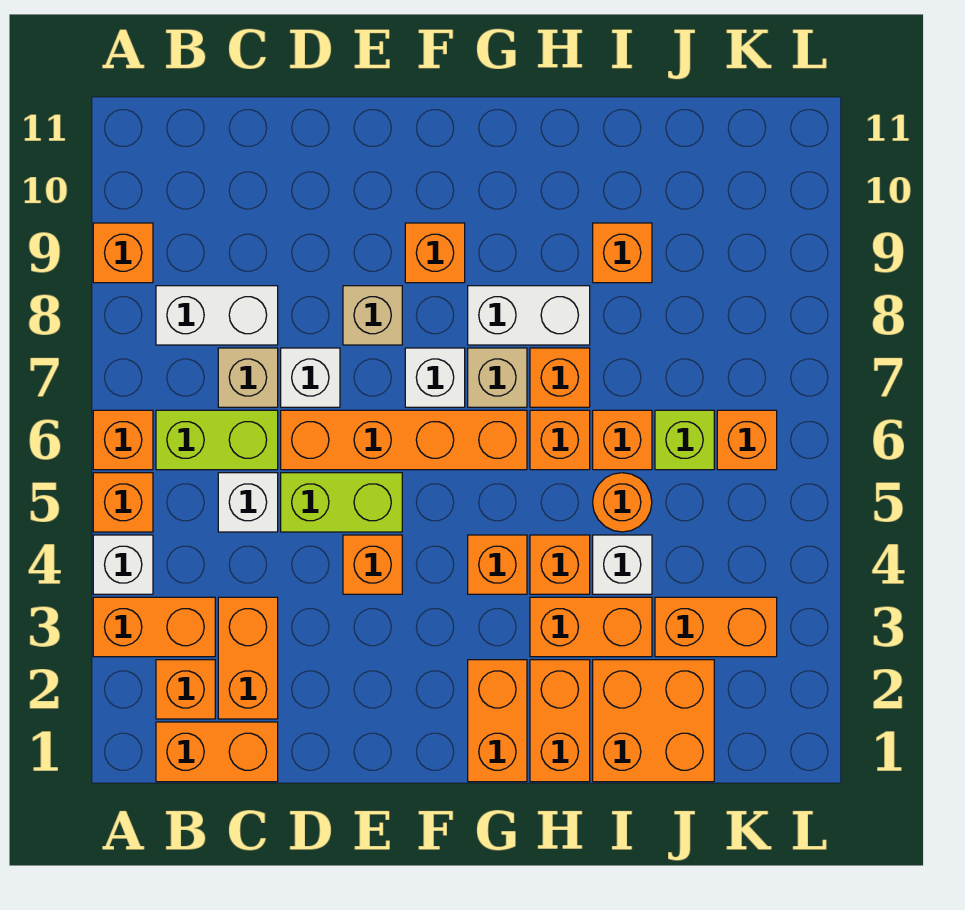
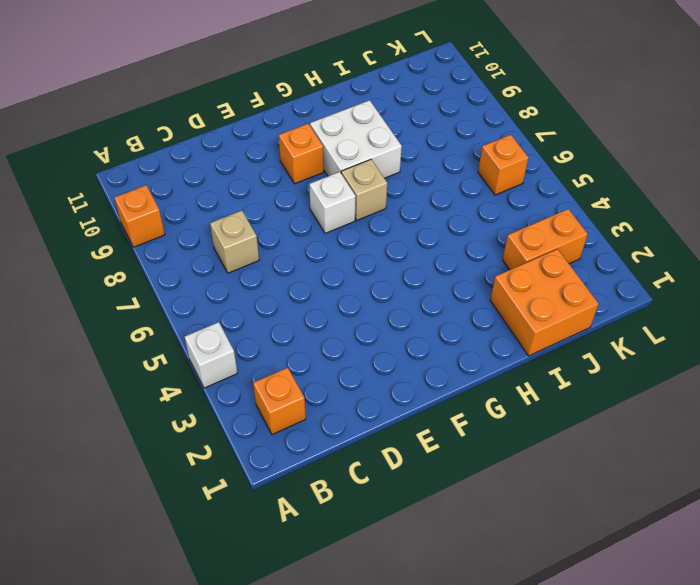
white 2x2 brick [310,100,402,178] -> white 1x2 brick [468,286,590,345]
none -> orange 1x2 brick [93,597,215,657]
none -> orange 1x1 brick [93,473,153,532]
none -> orange 1x1 brick [93,410,153,470]
none -> orange 1x2 brick [156,722,278,782]

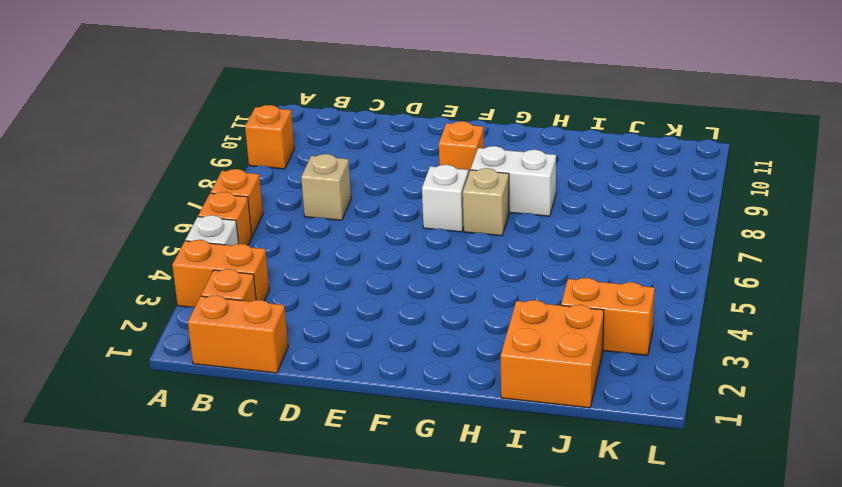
none -> lime 1x2 brick [156,410,278,470]
none -> white 1x2 brick [156,286,278,345]
none -> orange 1x2 brick [218,597,278,719]
none -> white 1x1 brick [218,473,278,532]

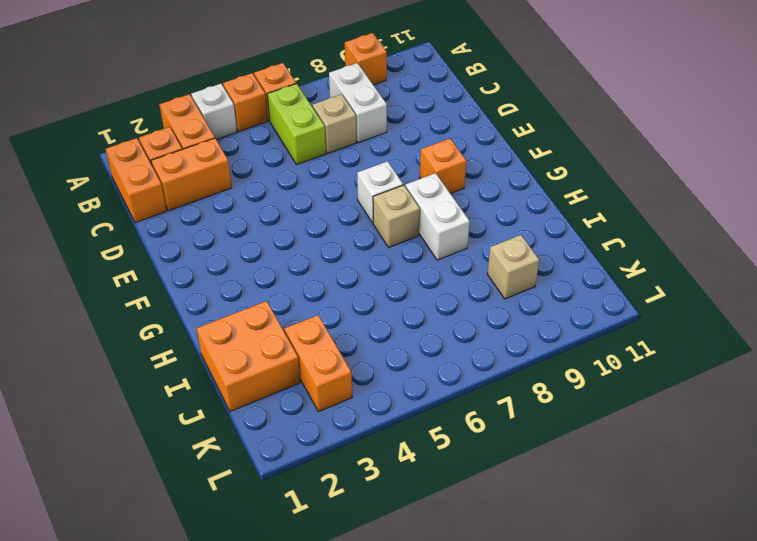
tan 1x1 brick [487,235,539,299] -> tan 1x1 brick moved to [343,286,402,345]
none -> white 1x1 brick [218,473,278,532]
none -> lime 1x2 brick [281,473,402,532]
none -> orange 1x4 brick [281,410,527,470]
none -> white 1x1 brick [281,348,340,407]

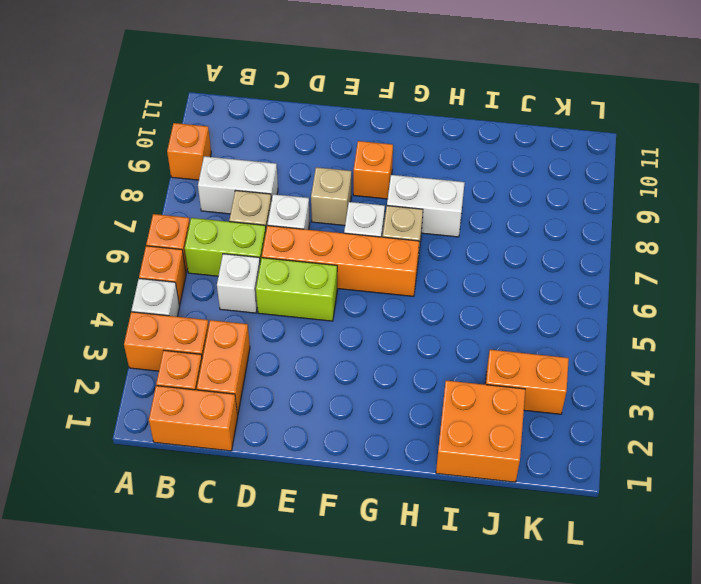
none -> orange 1x1 brick [343,535,402,594]
none -> orange 1x2 brick [468,660,527,782]
none -> orange 1x1 brick [468,535,527,594]
none -> orange 1x2 brick [530,660,590,782]

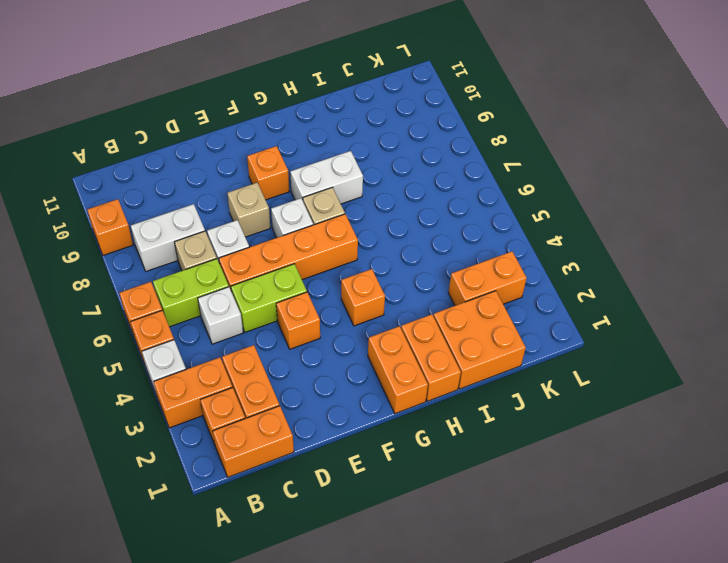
none -> orange 1x2 brick [530,597,652,657]
none -> orange 1x1 brick [530,535,590,594]
none -> orange 1x1 brick [530,410,590,470]
none -> orange 1x1 brick [530,348,590,407]

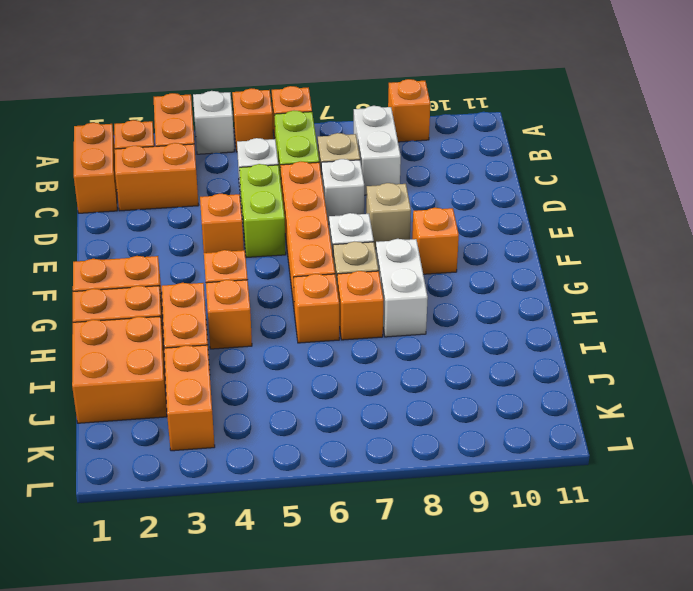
none -> white 1x1 brick [593,535,652,594]
none -> orange 1x1 round brick [593,473,652,532]
none -> orange 1x1 brick [593,410,652,470]
none -> orange 1x1 brick [593,223,652,283]

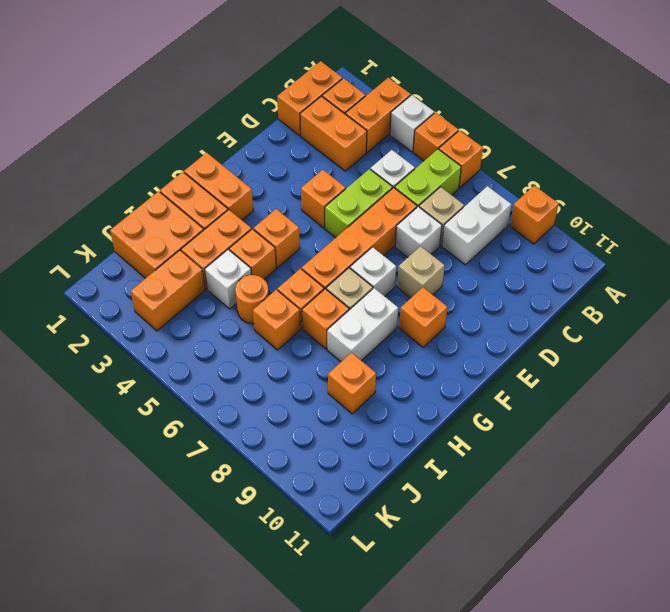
none -> lime 1x1 brick [655,410,714,470]
none -> orange 1x1 brick [717,410,777,470]

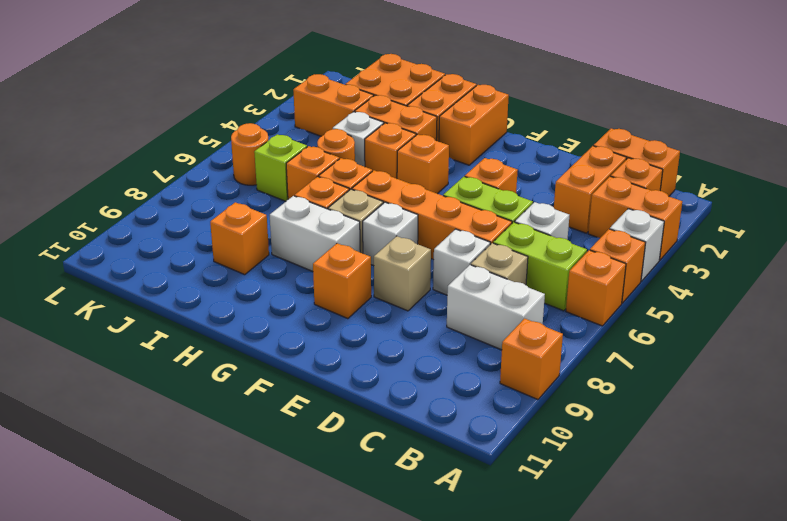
orange 1x1 round brick [231,123,268,185] -> orange 1x1 brick [717,410,777,470]

